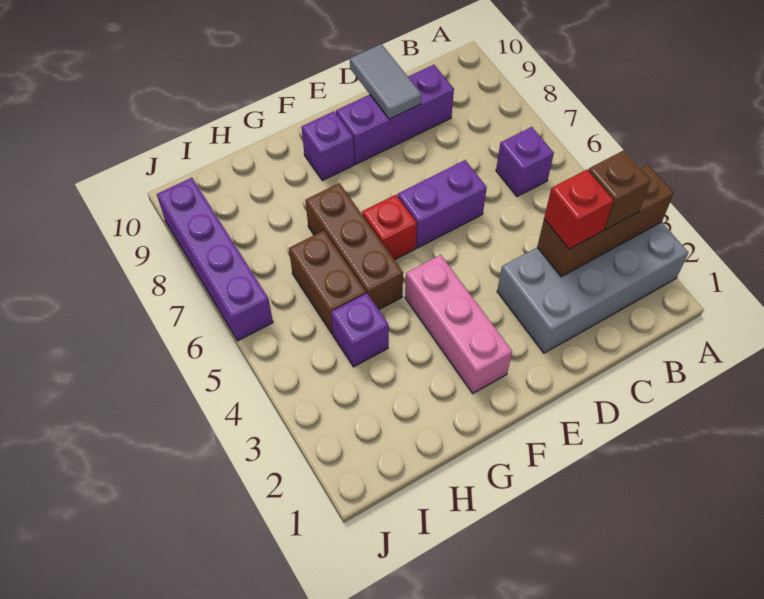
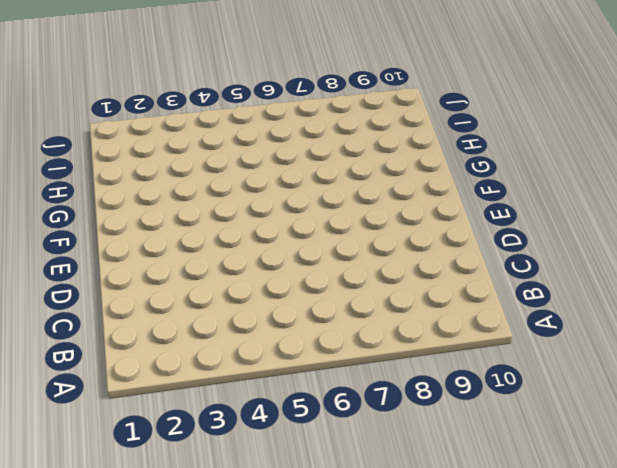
none -> grey 2x4 brick [497,222,689,353]
none -> purple 1x1 brick [496,127,554,197]
none -> purple 1x3 brick [336,65,454,164]

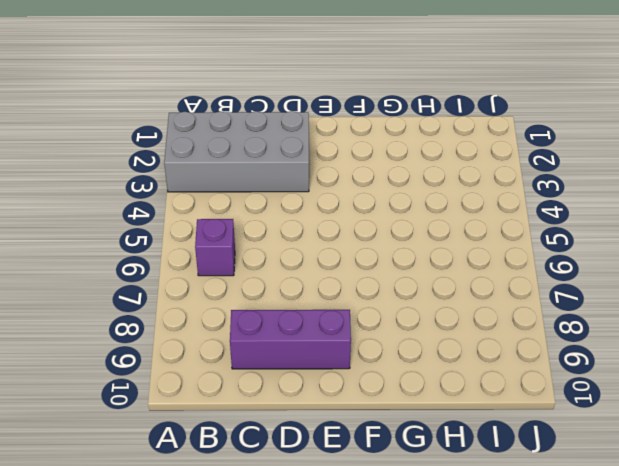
none -> purple 1x2 brick [398,160,487,248]
none -> pink 1x3 brick [405,255,512,393]
none -> red 1x1 brick [362,195,417,260]

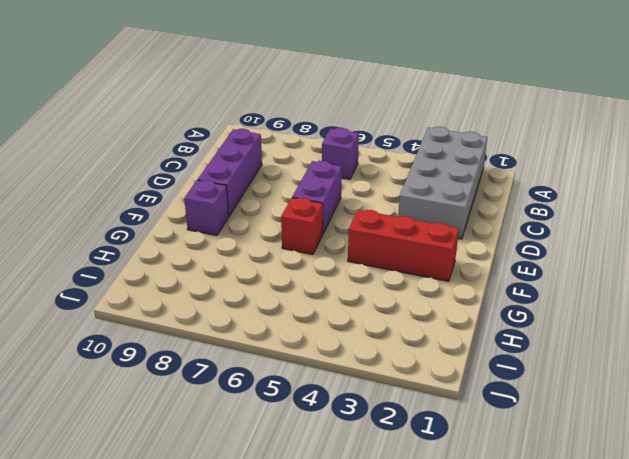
red 1x3 brick [348,210,459,281] -> pink 1x3 brick [405,255,512,393]
none -> brown 1x3 brick [305,183,403,310]
none -> purple 1x1 brick [331,293,389,367]
none -> brown 1x2 brick [289,231,366,334]

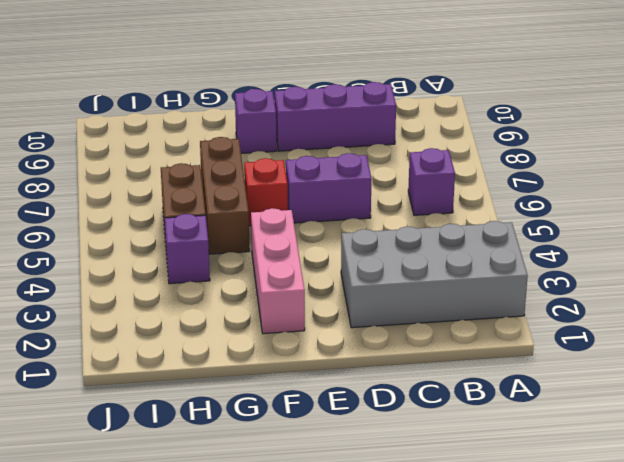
none -> purple 1x4 brick [157,178,273,341]
none -> brown 1x3 brick [537,164,674,277]
none -> grey 1x2 tile [350,44,422,119]

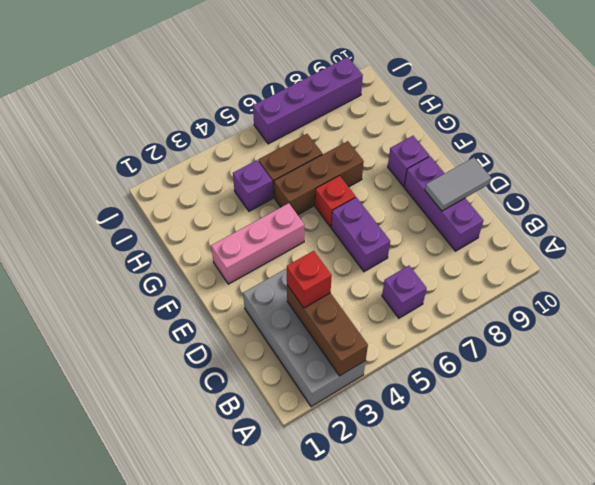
none -> brown 1x1 brick [588,150,651,230]

